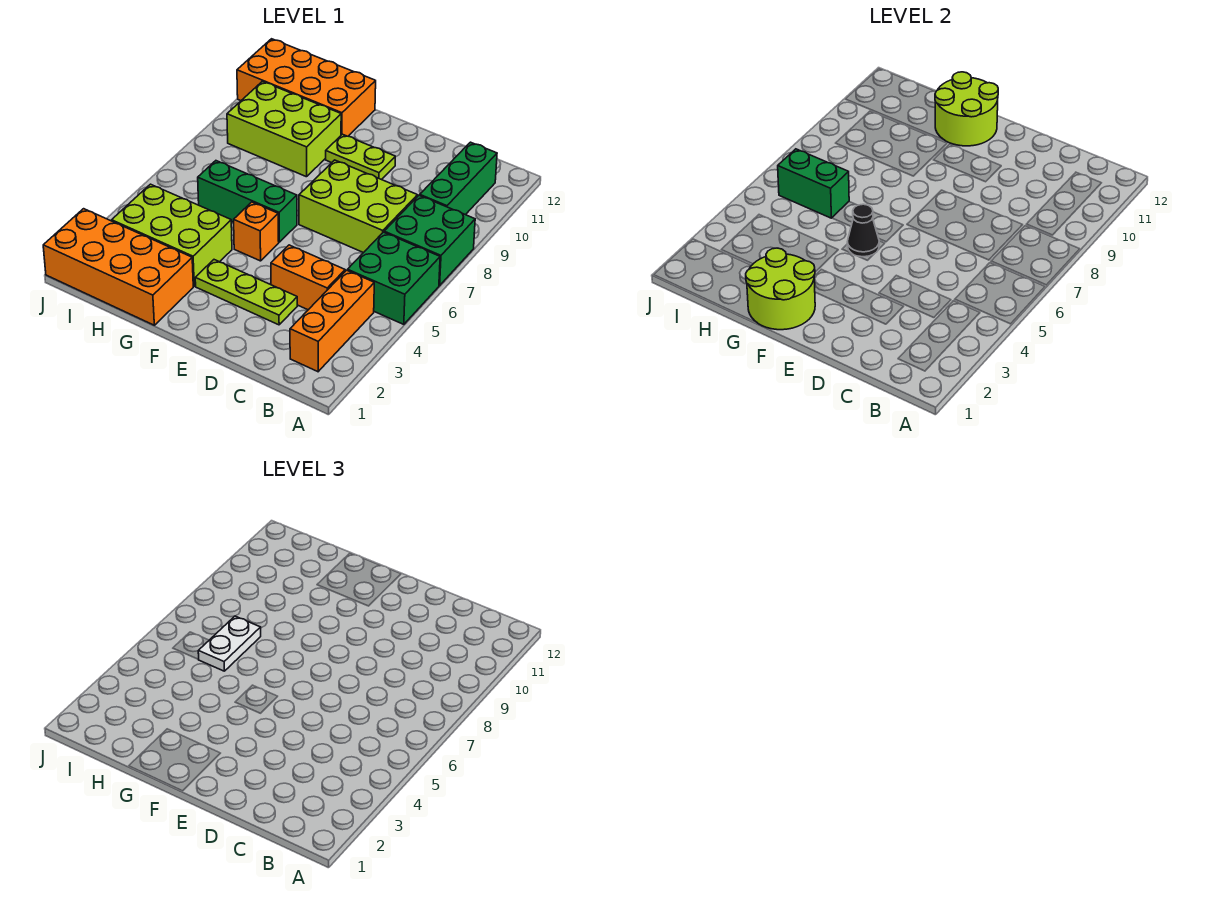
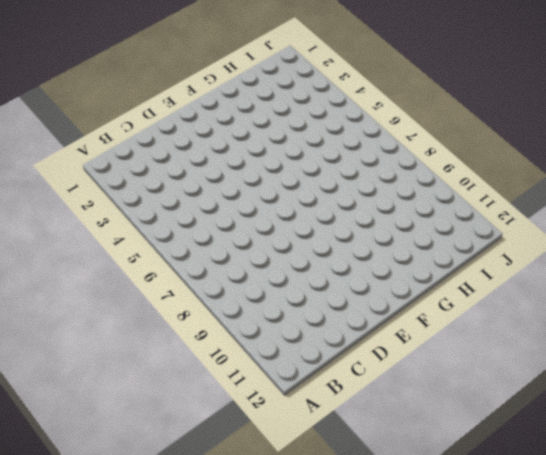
none -> green 2x2 brick [347,232,440,324]
none -> green 2x2 brick [384,195,475,285]
none -> orange 1x3 brick [290,270,374,372]

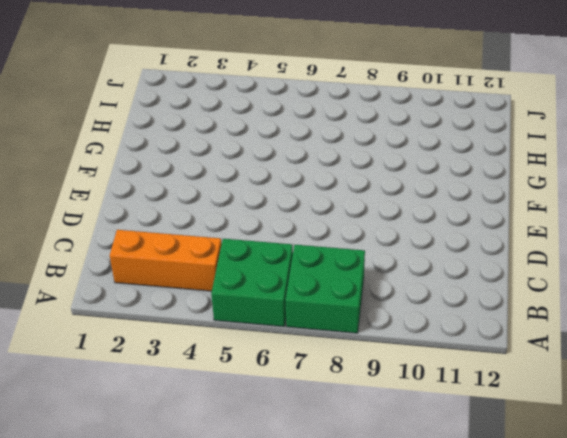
none -> green 1x3 brick [420,142,497,215]
none -> orange 1x2 brick [271,245,345,310]
none -> lime 2x3 brick [299,160,418,253]

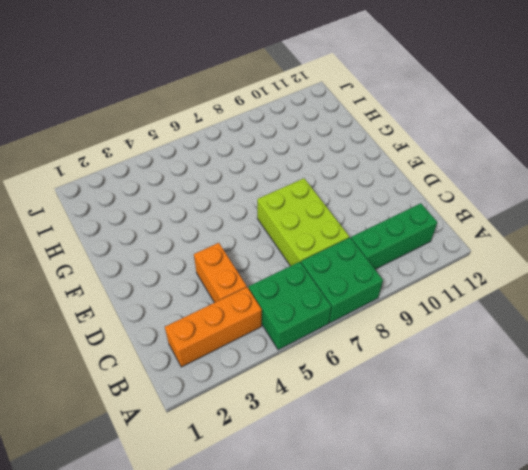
none -> lime 1x3 plate [195,260,297,325]
none -> lime 1x2 plate [326,134,395,180]
none -> orange 1x1 brick [234,202,279,261]

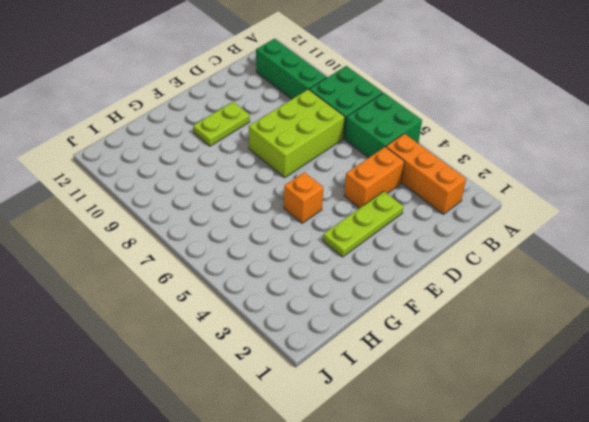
none -> green 1x3 brick [198,161,297,242]
none -> orange 2x4 brick [43,209,193,325]
none -> lime 2x3 brick [112,184,232,286]

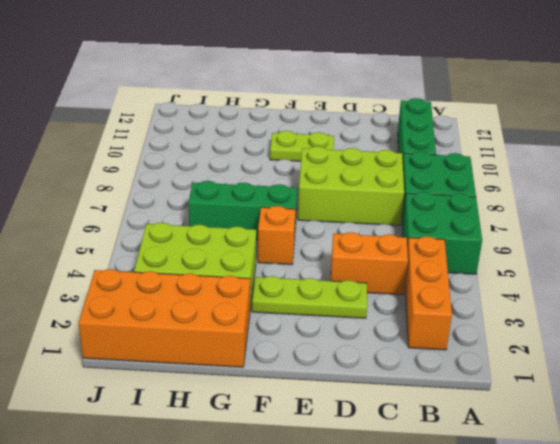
none -> lime 2x3 brick [227,81,341,177]
none -> orange 2x4 brick [237,39,376,136]
none -> lime 2x2 round brick [746,248,815,330]

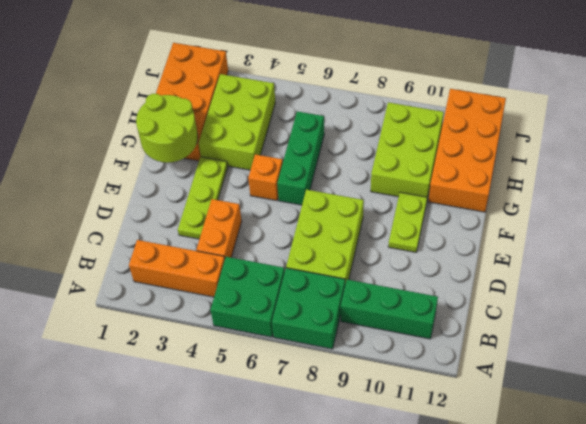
none -> black 1x1 cone [847,204,879,257]
none -> lime 2x2 round brick [935,72,998,146]
none -> green 1x2 brick [778,149,849,218]

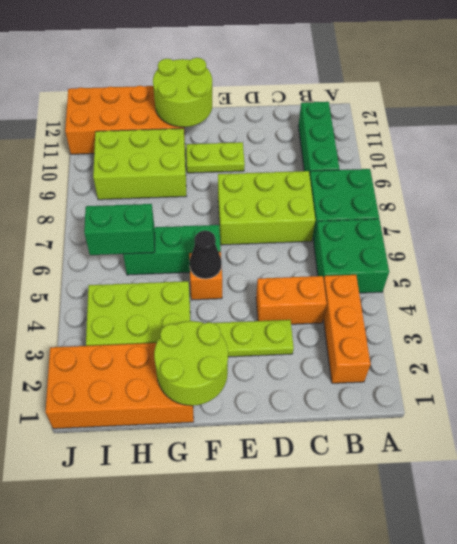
none -> white 1x2 plate [198,616,261,671]

